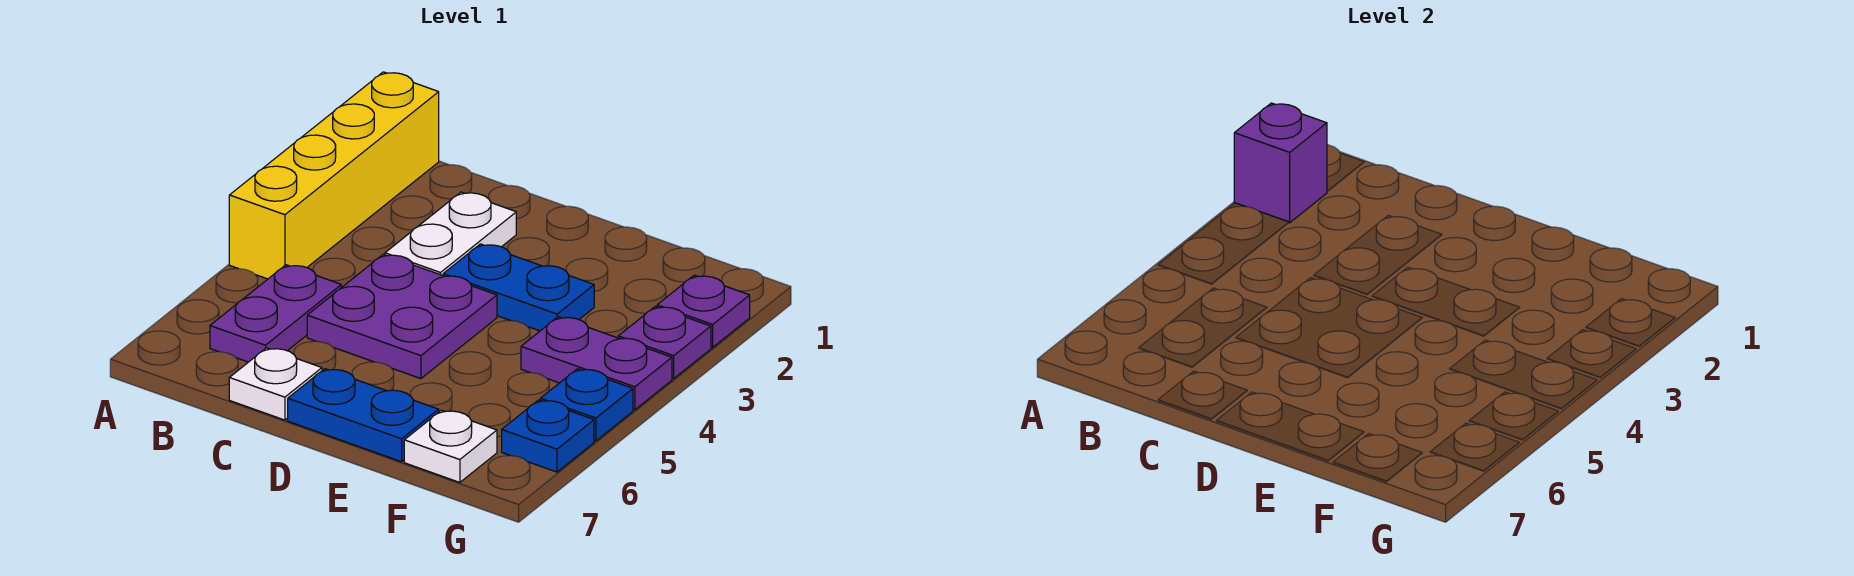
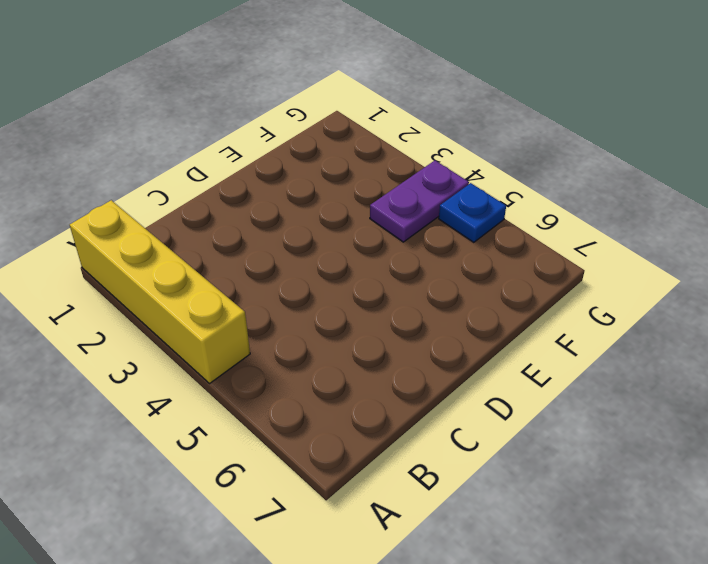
none -> purple 1x2 plate [210,265,341,362]
none -> white 1x2 plate [385,192,516,275]
none -> purple 2x2 plate [307,254,497,379]

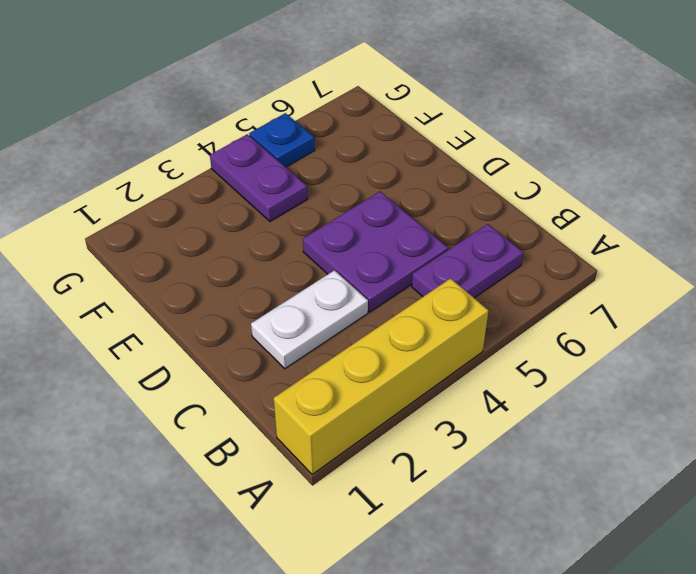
none -> white 1x1 plate [229,348,322,420]
none -> blue 1x2 plate [443,244,594,331]
none -> blue 1x2 plate [288,369,439,462]

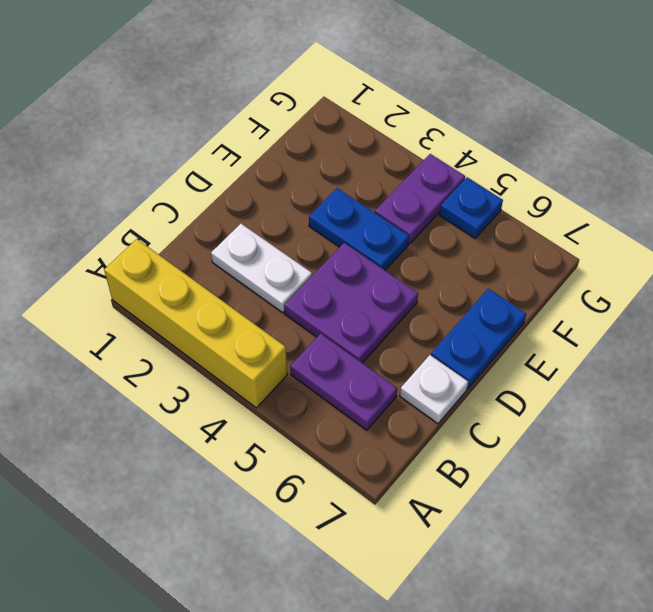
blue 1x2 plate [309,188,409,270] -> blue 1x2 plate turned to [443,244,594,331]
none -> white 1x1 plate [404,410,497,482]
none -> purple 1x1 plate [657,275,750,347]
none -> purple 1x1 plate [618,306,711,379]

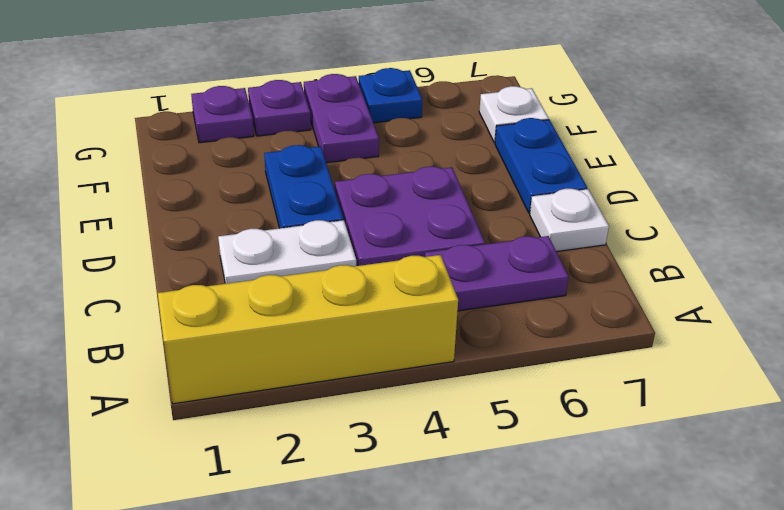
none -> blue 1x1 plate [502,400,594,472]
none -> purple 1x1 brick [1234,103,1327,223]

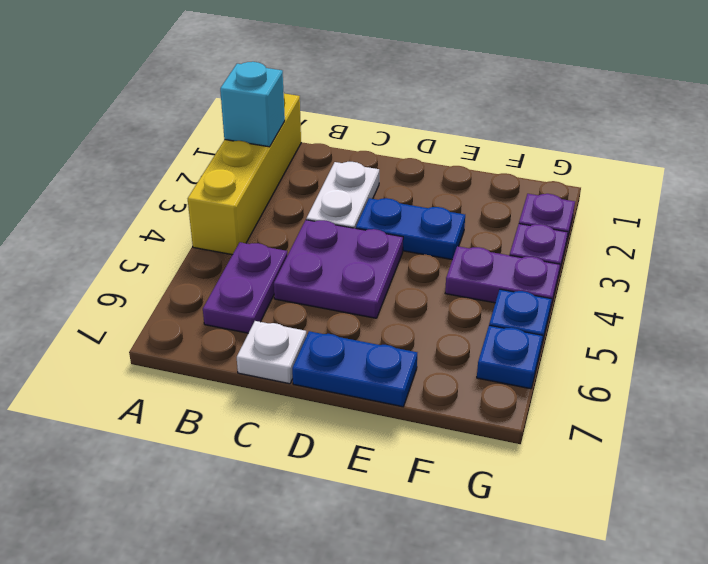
cyan 1x1 brick [220,62,285,147] -> purple 1x1 brick [1234,103,1327,223]
none -> white 1x1 plate [404,410,497,482]

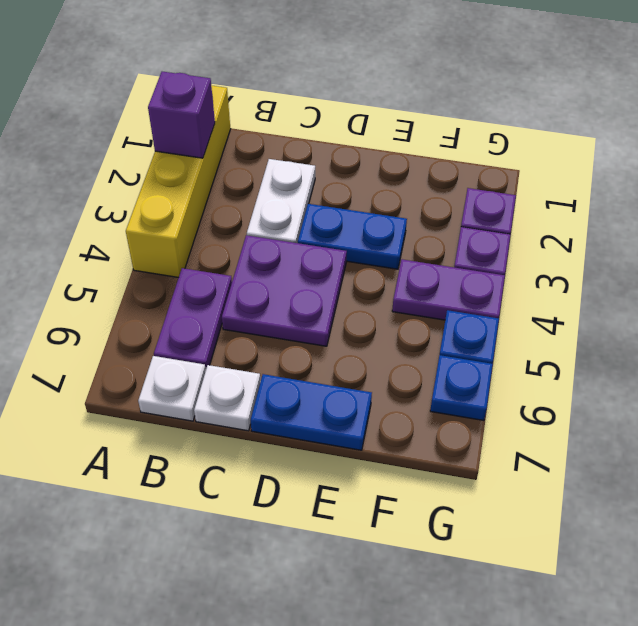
white 1x1 plate [138,356,206,421] -> white 1x1 plate moved to [404,410,497,482]

